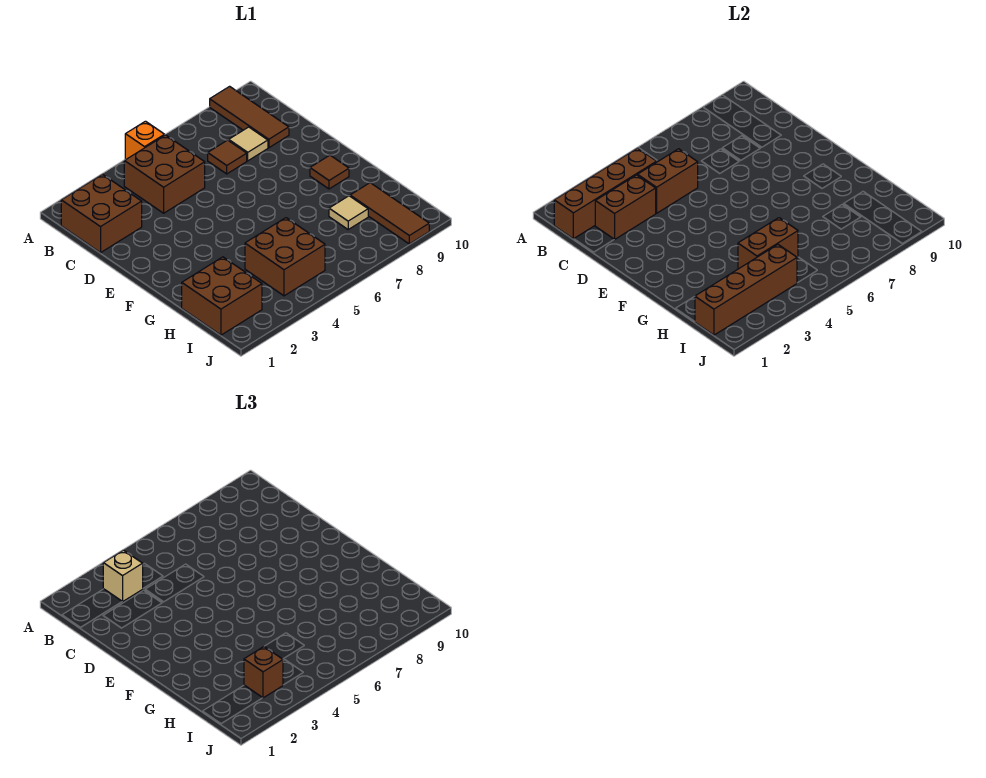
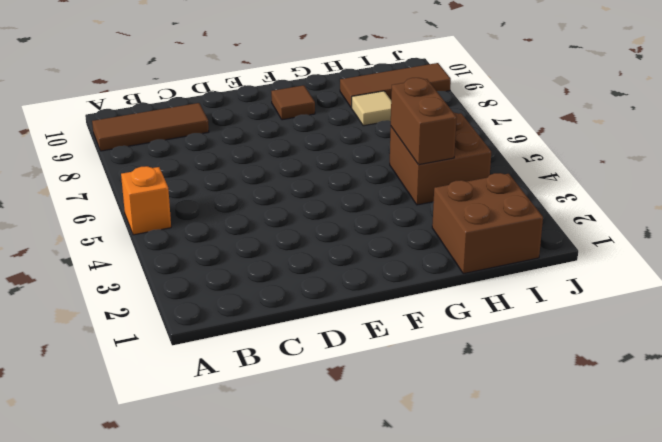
none -> brown 2x2 brick [61,174,142,253]
none -> brown 2x2 brick [124,135,205,213]
none -> brown 1x1 tile [208,140,247,174]

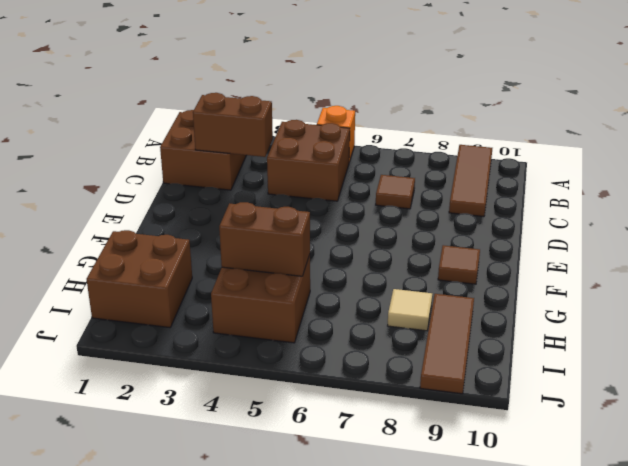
none -> tan 1x1 tile [229,127,268,161]
none -> brown 1x4 brick [554,148,657,239]
none -> brown 1x2 brick [638,149,698,213]

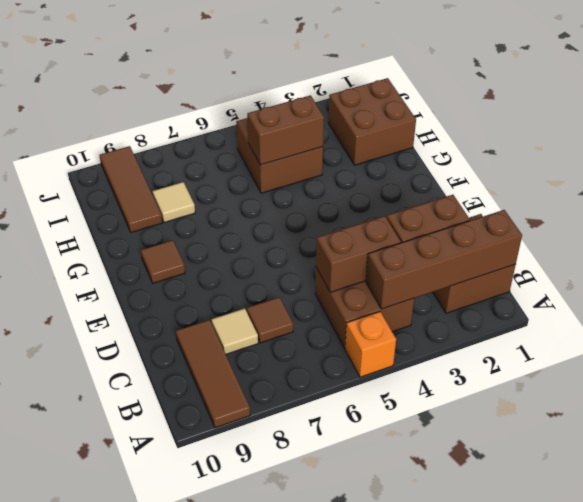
none -> brown 1x4 brick [695,245,797,335]
none -> tan 1x1 brick [103,550,143,602]
none -> brown 1x1 brick [244,647,283,698]

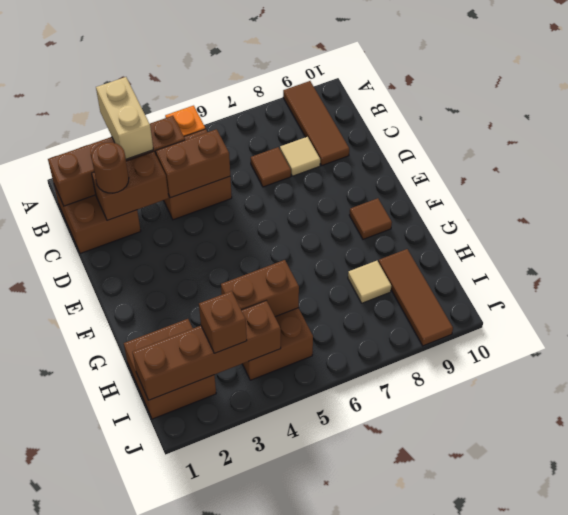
tan 1x2 brick [96,77,153,159] -> tan 1x1 brick [103,550,143,602]
brown 1x1 round brick [91,142,129,193] -> none

